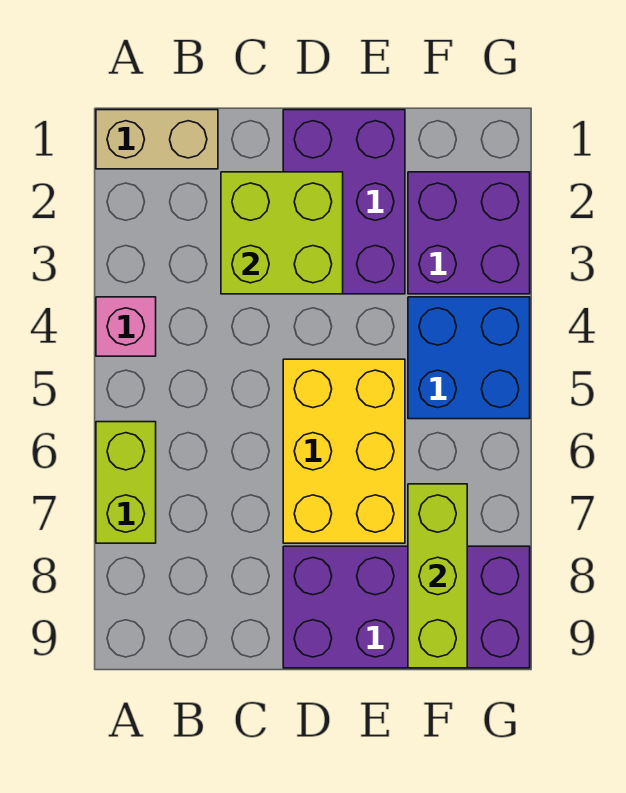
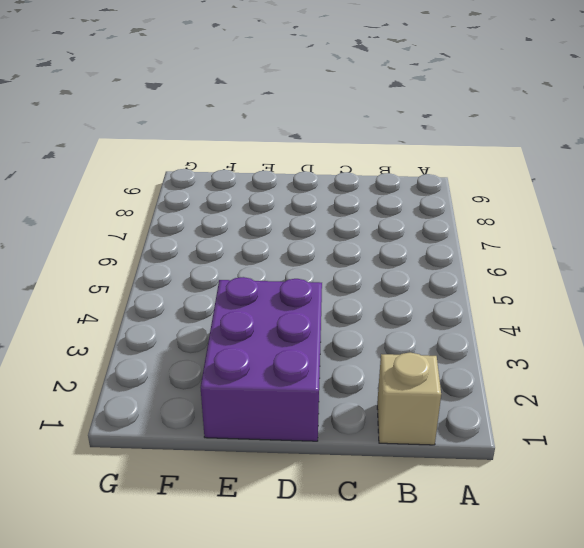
tan 1x1 brick [377,352,441,445] -> tan 1x2 brick [96,110,218,169]
none -> pink 1x1 brick [96,297,156,356]
none -> lime 1x2 brick [96,422,156,543]

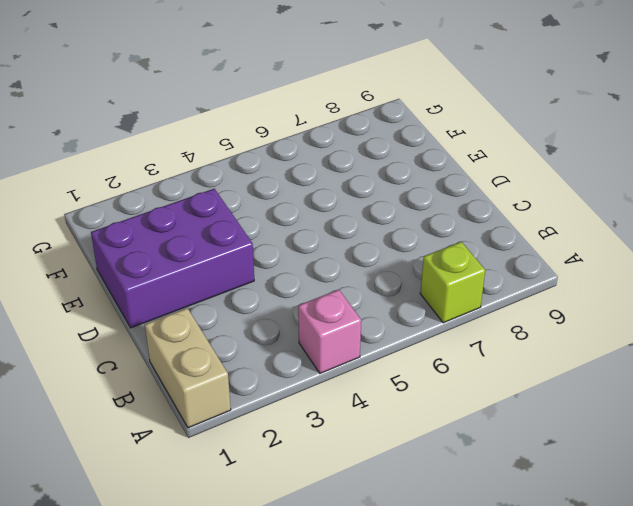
lime 1x1 brick [420,242,485,323] -> lime 1x2 brick [96,422,156,543]
none -> yellow 2x3 brick [283,359,405,543]
none -> purple 2x4 brick [283,546,530,668]

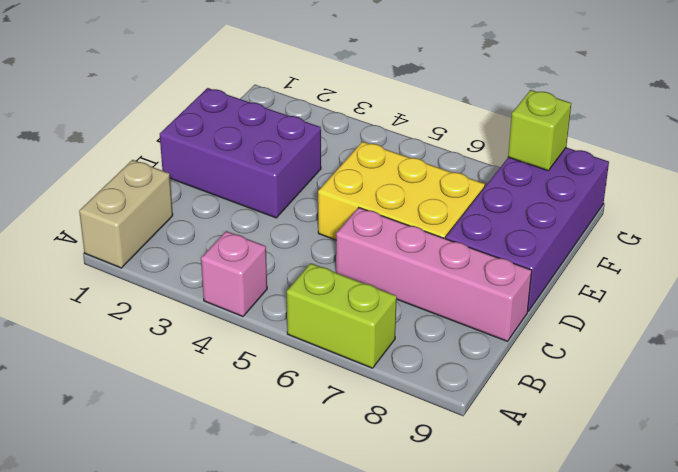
pink 1x4 brick [336,208,532,341] -> none
lime 1x1 brick [508,90,571,171] -> none
none -> purple 2x2 brick [408,172,530,294]
none -> blue 2x2 brick [408,297,530,419]

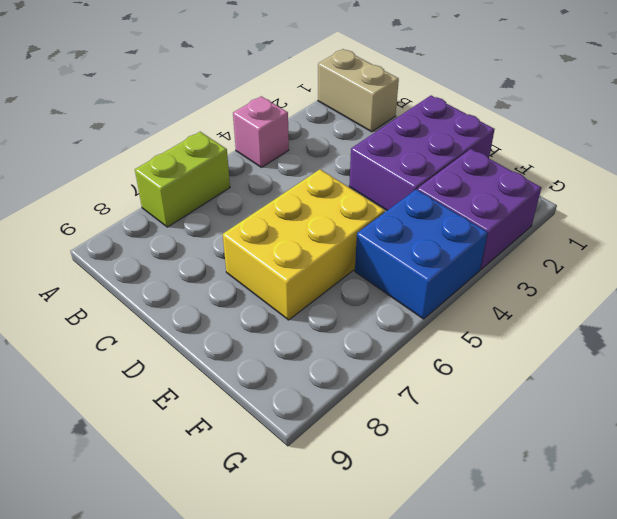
none -> purple 2x4 brick [283,546,530,668]
none -> lime 2x2 brick [221,172,343,294]

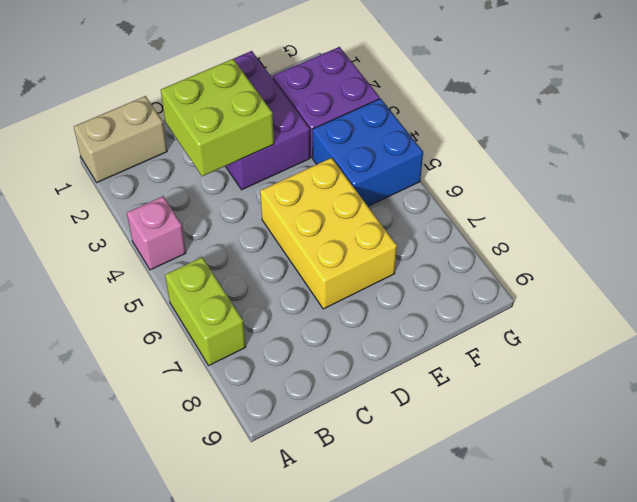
none -> purple 2x4 brick [283,546,530,668]
none -> lime 1x3 brick [408,484,467,668]

